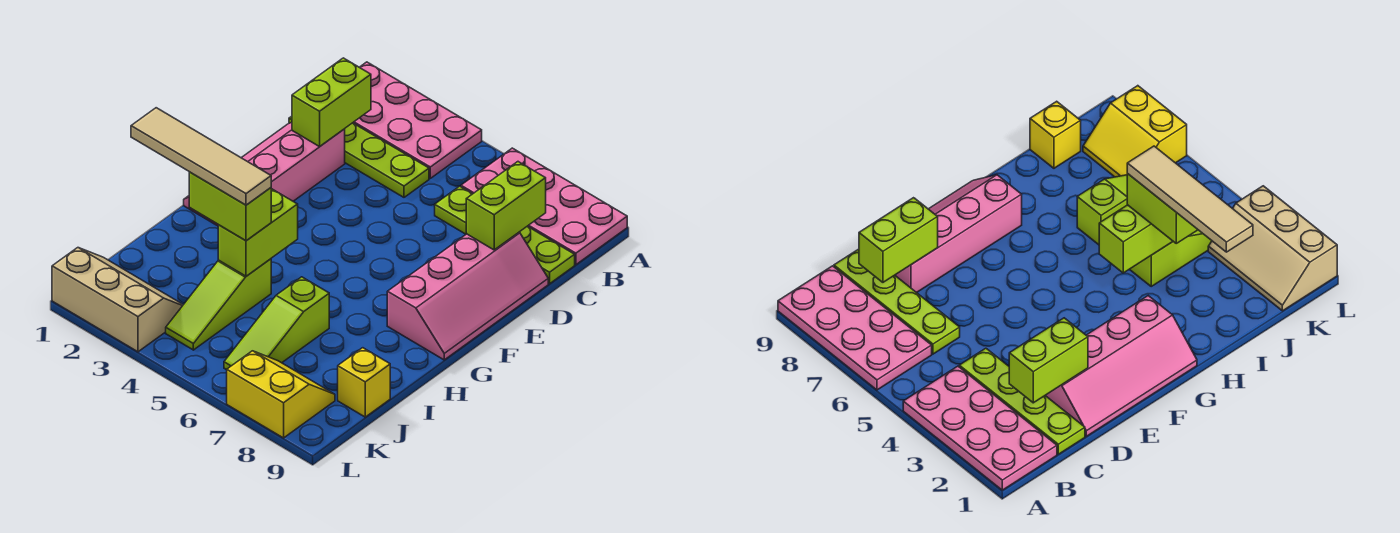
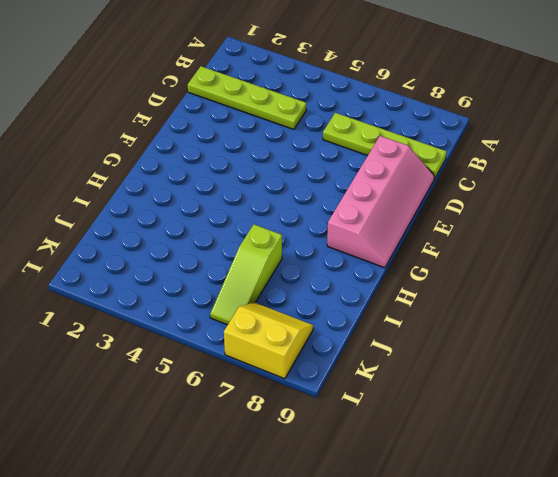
none -> pink 2x4 plate [353,62,482,178]
none -> pink 2x4 plate [461,148,627,265]
none -> pink 2x4 slope [184,122,345,226]

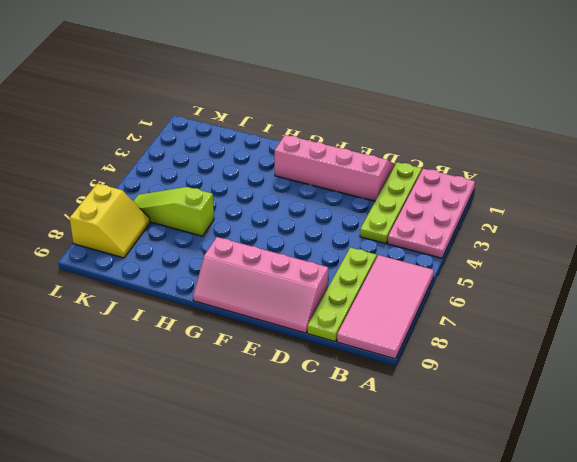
pink 2x4 tile [337,255,434,359] -> pink 2x4 plate [461,148,627,265]
none -> lime 1x3 slope [166,259,271,350]
none -> yellow 1x1 brick [338,348,390,417]
none -> tan 2x3 slope [52,248,183,352]

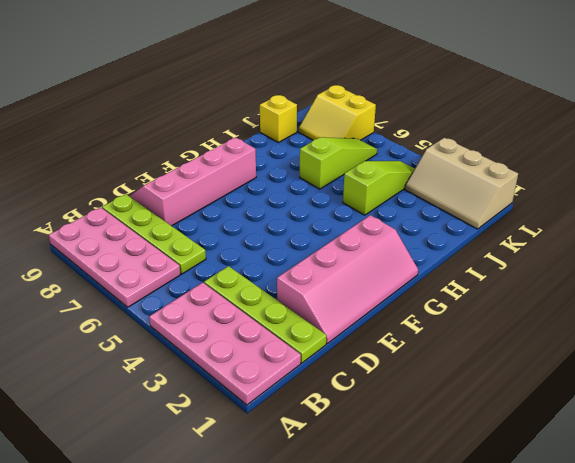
none -> lime 1x2 brick [292,58,371,147]
none -> lime 1x2 brick [466,162,546,250]
none -> lime 1x2 brick [218,189,298,276]

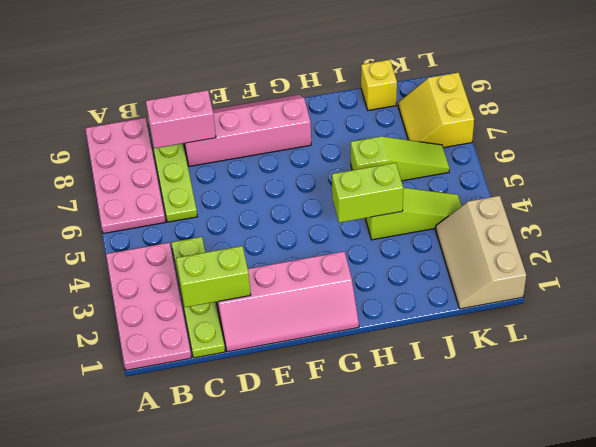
pink 1x2 brick [146,90,216,148] -> lime 1x2 brick [466,162,546,250]
none -> lime 1x2 brick [189,172,271,241]
none -> tan 1x4 tile [131,108,271,205]

